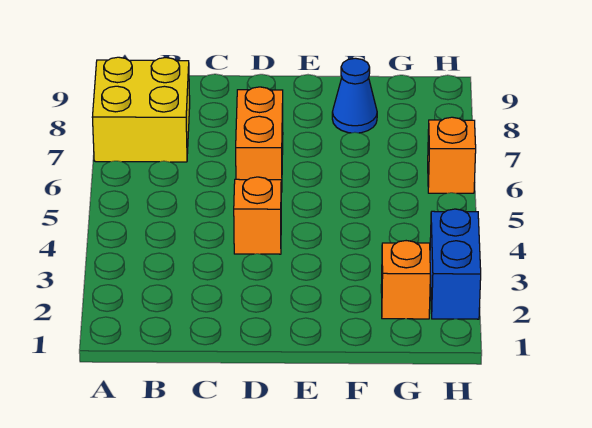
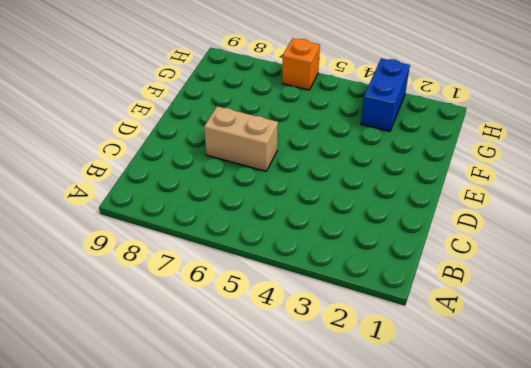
tan 1x2 brick [204,106,278,171] -> orange 1x2 brick [236,87,283,192]
blue 1x2 brick [361,58,410,131] -> blue 1x2 brick turned to [430,209,481,319]
none -> yellow 2x2 brick [92,57,190,162]
none -> orange 1x1 brick [234,177,281,254]

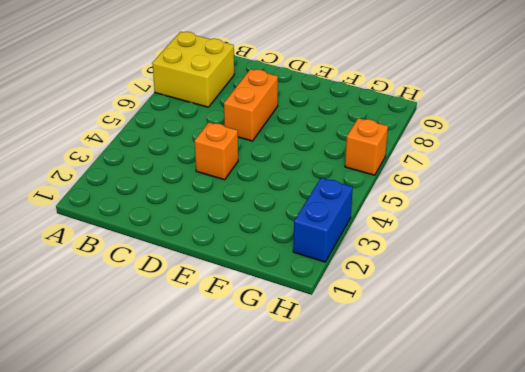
none -> blue 1x1 cone [332,58,377,133]
none -> orange 1x1 brick [381,241,430,319]

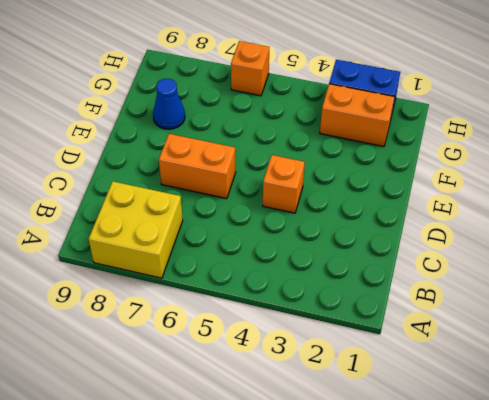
orange 1x2 brick [320,84,395,147] -> orange 1x1 brick [381,241,430,319]

